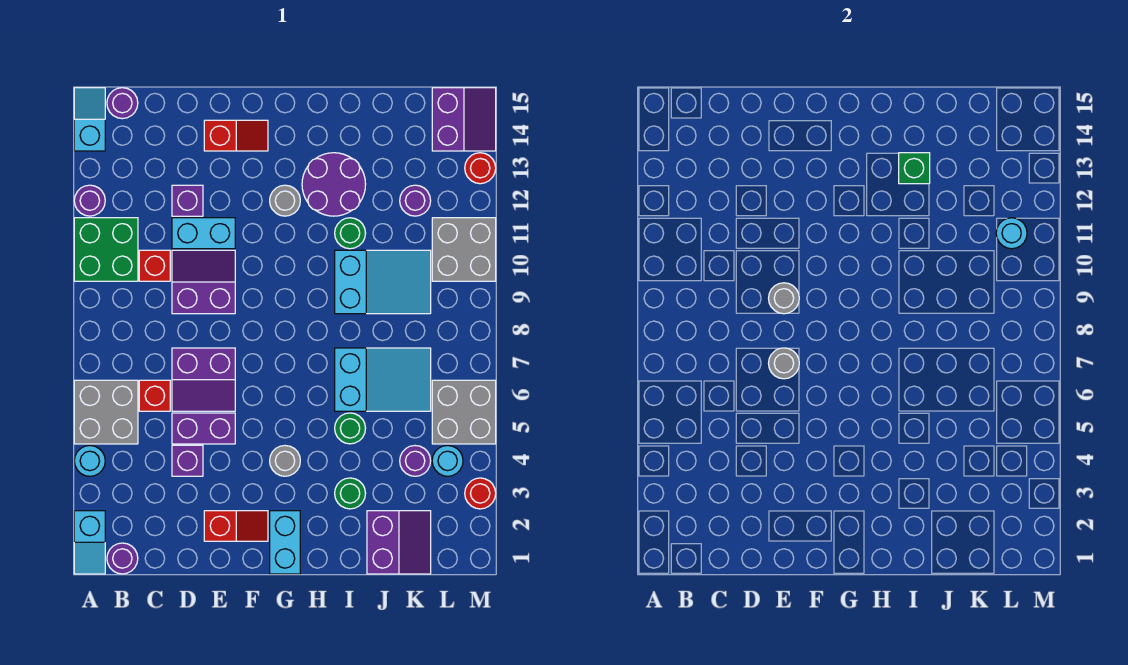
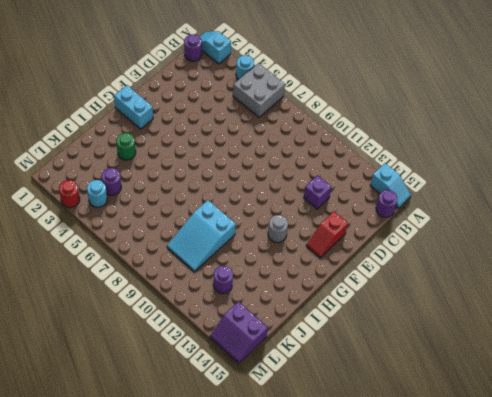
none -> green 2x2 brick [74,218,138,281]
none -> purple 1x1 round brick [74,185,105,216]
none -> red 1x1 brick [139,380,170,411]
none -> red 1x1 brick [139,250,170,281]

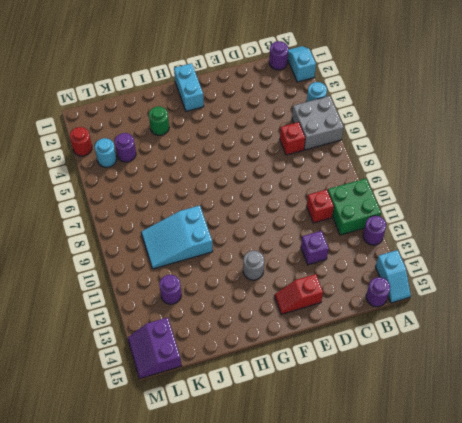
none -> purple 1x1 brick [172,445,203,476]
none -> purple 1x2 brick [172,413,235,444]
none -> purple 2x2 slope [172,348,235,411]
none -> purple 2x2 slope [172,250,235,314]

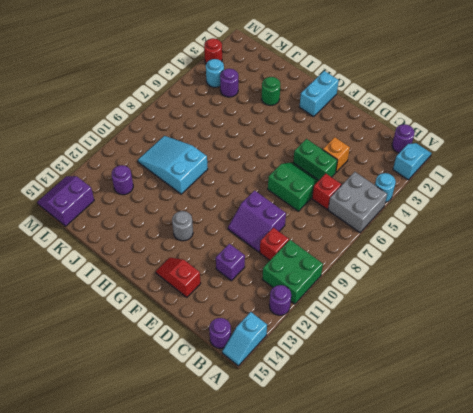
orange 1x1 brick [323,137,350,172] -> purple 1x1 brick [172,445,203,476]
green 1x2 brick [293,139,338,180] -> purple 1x2 brick [172,413,235,444]
green 2x2 slope [268,162,319,211] -> purple 2x2 slope [172,348,235,411]
none -> cyan 1x2 brick [172,218,235,249]
none -> red 1x2 slope [204,511,268,541]
none -> grey 1x1 round brick [270,446,300,476]
none -> purple 2x2 round brick [302,153,366,216]

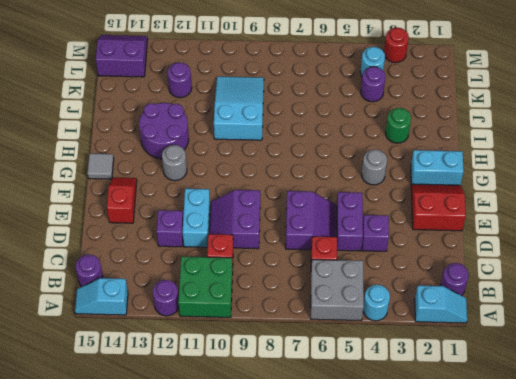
red 2x2 slope [411,184,466,231] -> red 1x2 slope [204,511,268,541]
grey 1x1 tile [87,154,114,179] -> none
none -> green 1x1 round brick [335,413,366,444]
none -> cyan 2x3 slope [335,348,431,411]
none -> green 1x1 round brick [335,218,366,249]
none -> purple 2x2 slope [367,511,431,574]

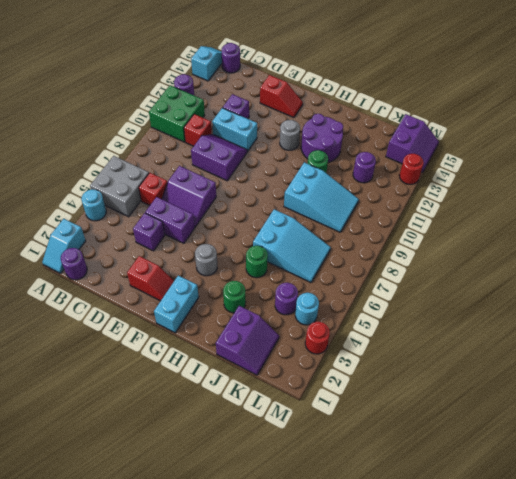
none -> grey 2x2 brick [432,380,496,444]
none -> grey 2x2 brick [432,218,496,281]
none -> grey 1x1 round brick [769,348,799,379]
none -> grey 1x1 round brick [769,283,799,314]

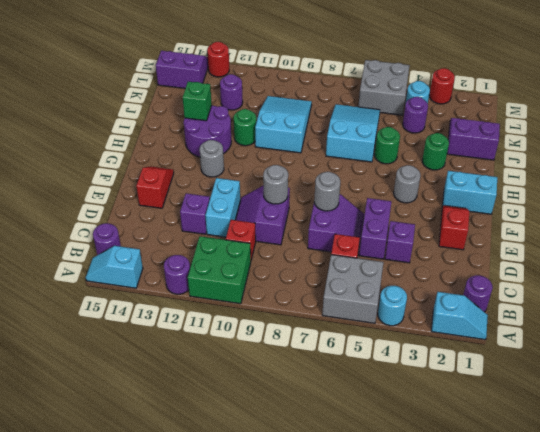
none -> grey 2x2 brick [432,218,496,281]
none -> cyan 1x1 round brick [996,218,1027,249]

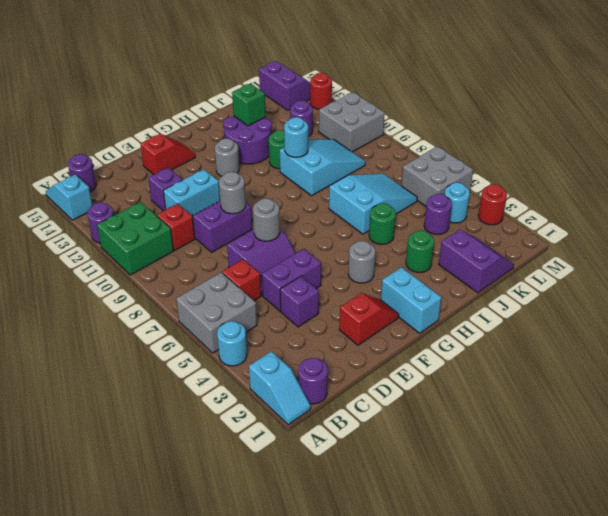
cyan 1x1 round brick [284,117,308,157] -> cyan 1x1 round brick moved to [996,218,1027,249]

